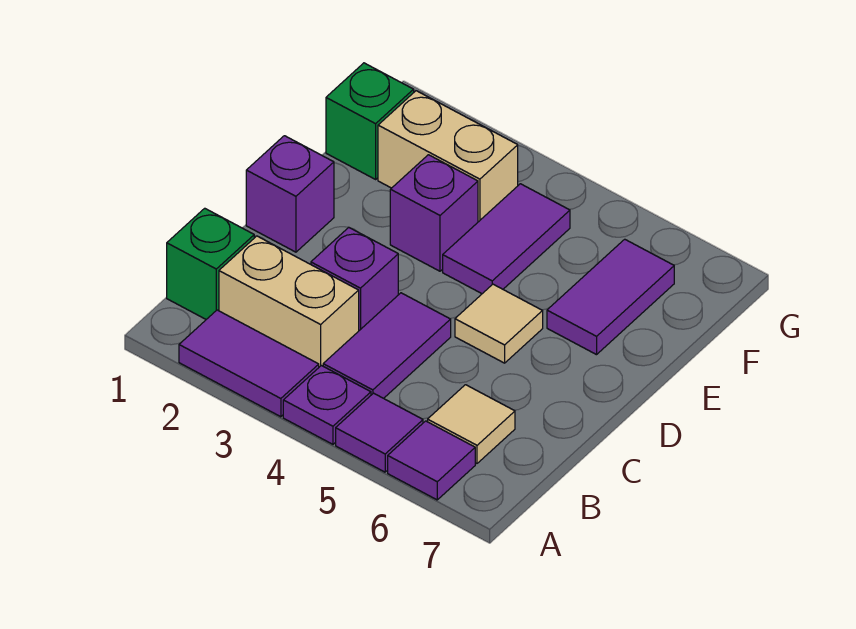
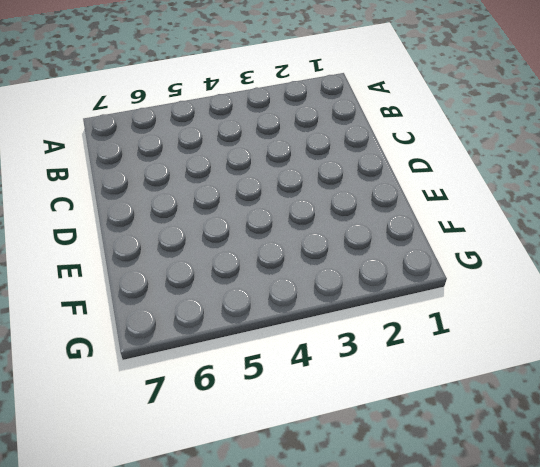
none -> purple 1x2 tile [179,310,319,417]
none -> purple 1x1 plate [283,365,371,444]
none -> purple 1x1 tile [336,393,423,472]

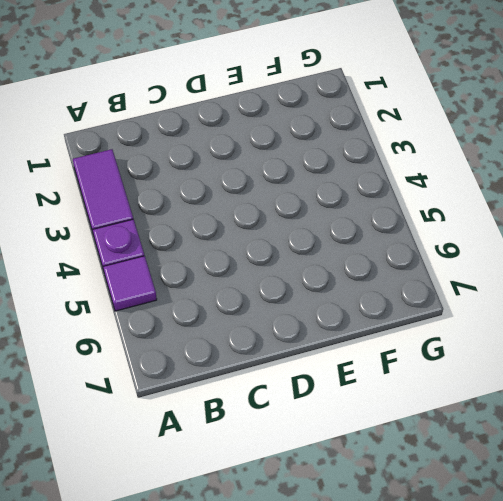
none -> purple 1x1 tile [388,421,475,500]
none -> green 1x1 brick [167,208,254,319]
none -> tan 1x2 brick [219,236,359,367]

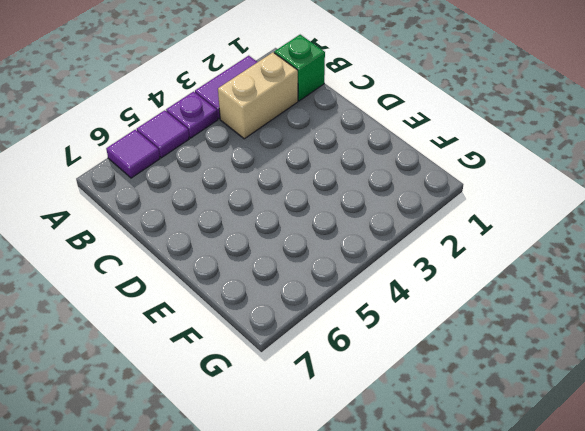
none -> purple 1x2 tile [323,293,451,398]
none -> tan 1x1 tile [428,385,515,463]
none -> purple 1x1 brick [311,228,398,330]

